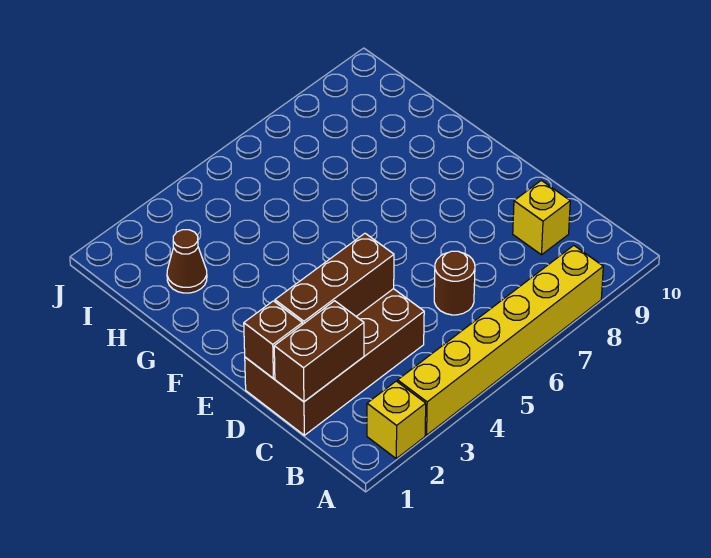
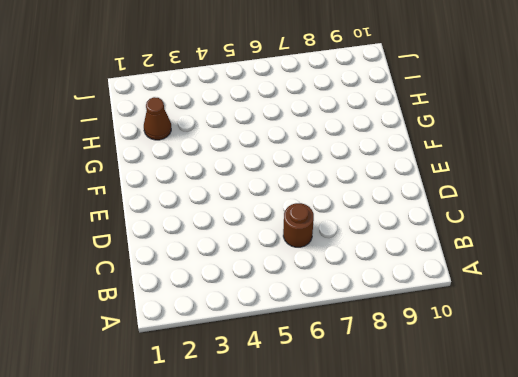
none -> yellow 1x1 brick [367,381,426,459]
none -> yellow 1x6 brick [398,246,603,435]

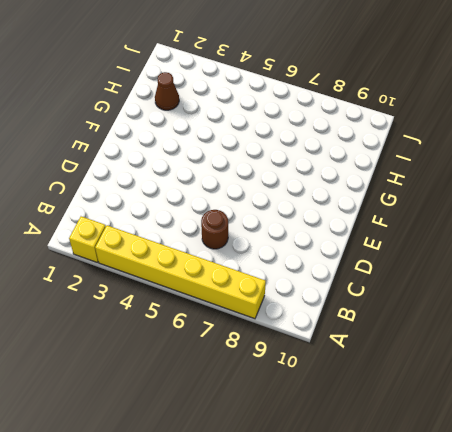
none -> brown 2x4 brick [245,289,424,435]
none -> yellow 1x1 brick [513,180,570,255]

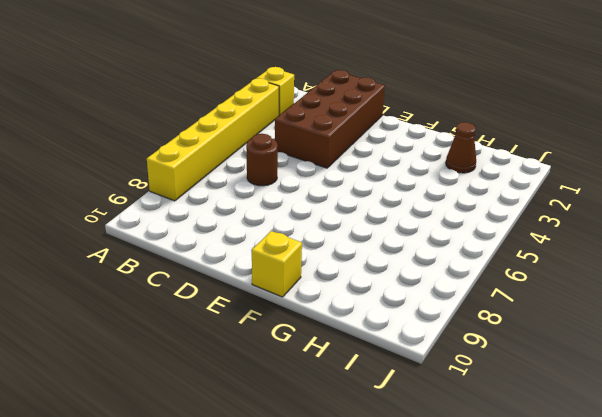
yellow 1x1 brick [252,231,302,297] -> yellow 1x1 brick moved to [513,180,570,255]
none -> brown 1x2 brick [274,301,364,402]
none -> brown 1x1 brick [244,301,302,378]

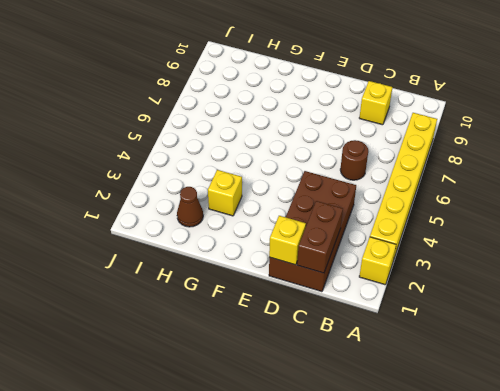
yellow 1x1 brick [269,216,306,265] -> brown 1x1 brick [244,301,302,378]
yellow 1x1 brick [208,170,242,216] -> none
none -> brown 1x3 brick [275,233,394,325]

